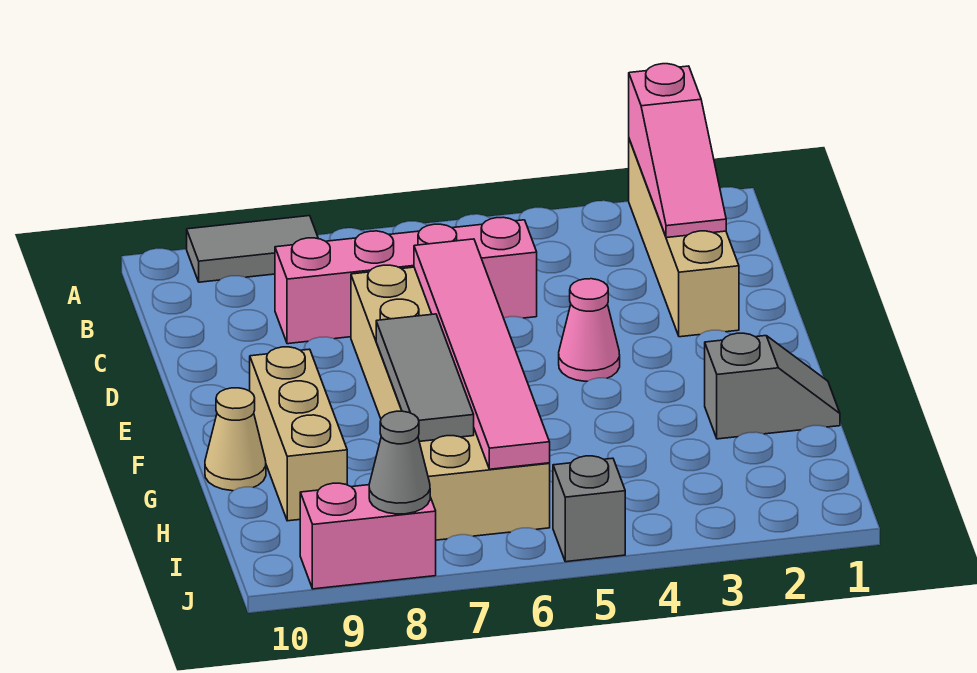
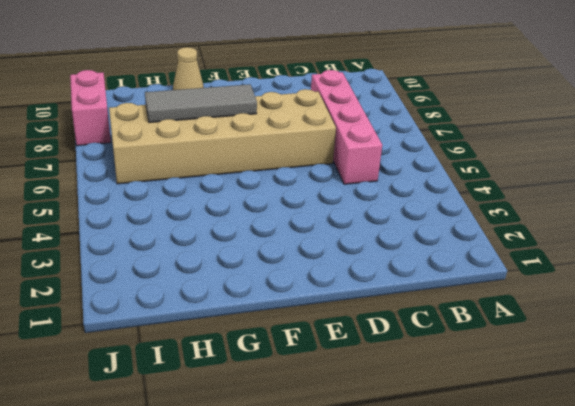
none -> tan 1x4 brick [629,139,739,337]
none -> grey 1x2 tile [187,216,318,282]
none -> pink 1x1 cone [559,279,620,381]

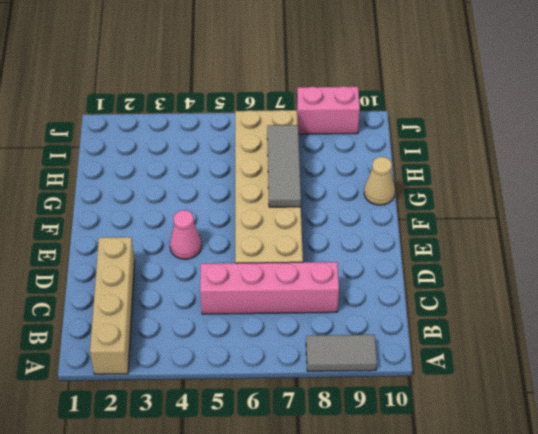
none -> tan 1x3 brick [250,347,347,521]
none -> grey 1x2 slope [705,333,840,439]
none -> grey 1x1 brick [553,456,625,562]

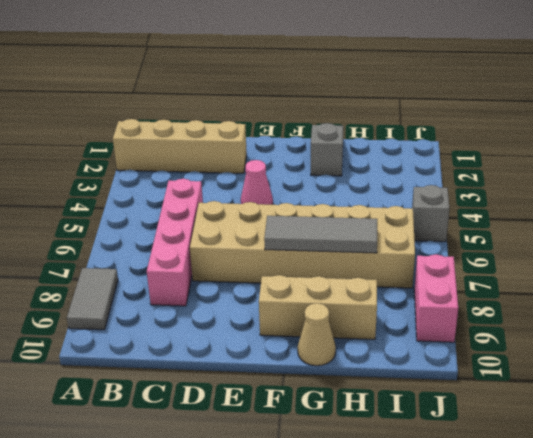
none -> pink 1x3 slope [629,64,726,238]
none -> pink 1x6 tile [414,239,550,469]
none -> grey 1x1 cone [369,411,430,514]

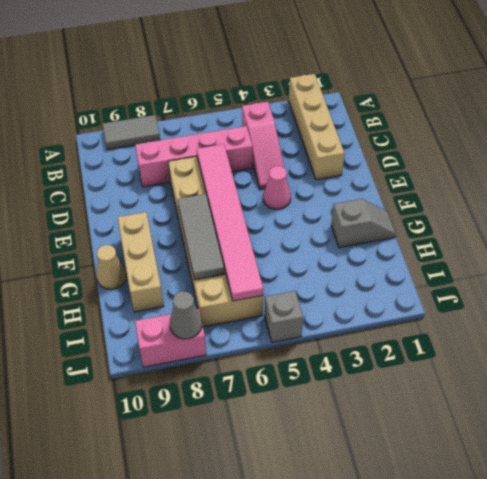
pink 1x3 slope [242,102,284,189] -> pink 1x3 slope moved to [629,64,726,238]

